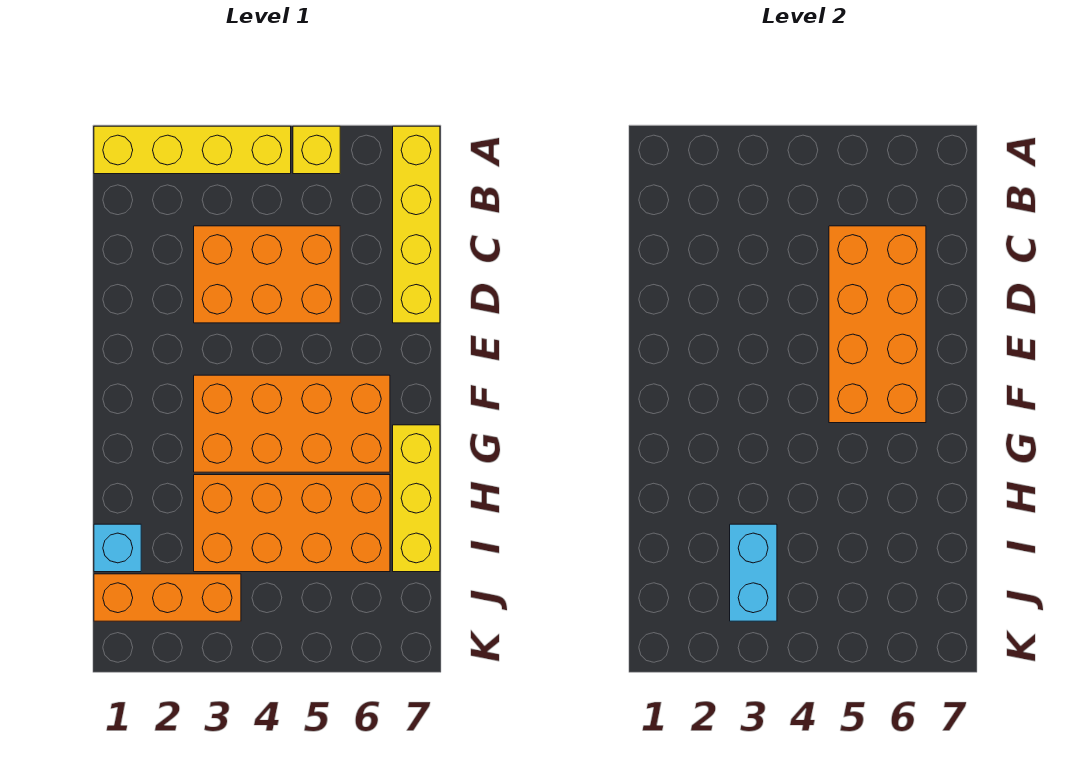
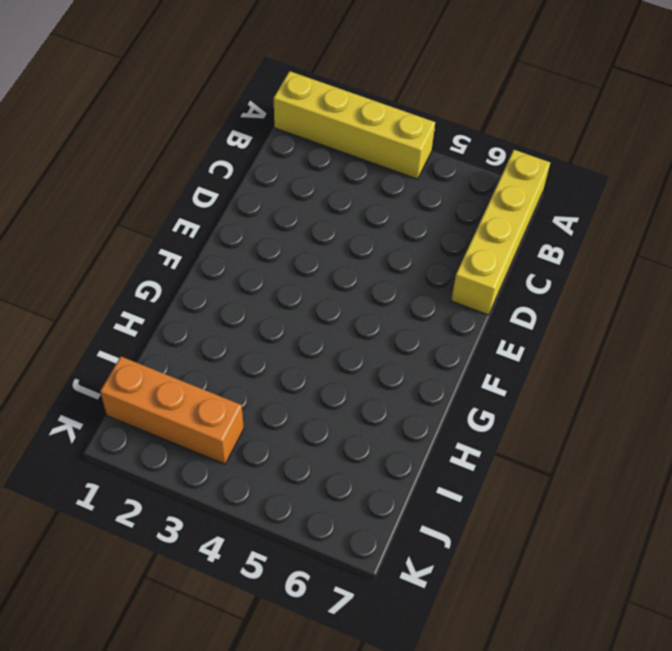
none -> yellow 1x1 brick [293,126,340,174]
none -> orange 2x3 brick [194,226,340,323]

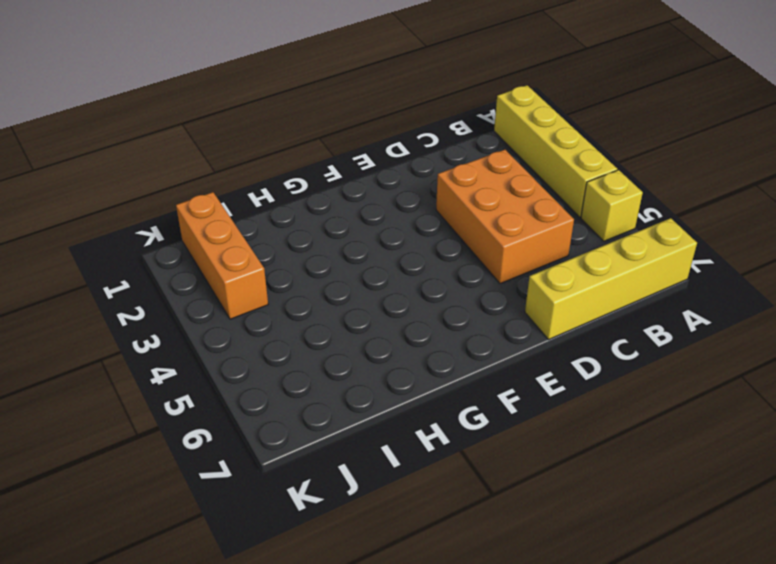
none -> orange 2x4 brick [194,375,390,472]
none -> yellow 1x3 brick [393,425,440,572]

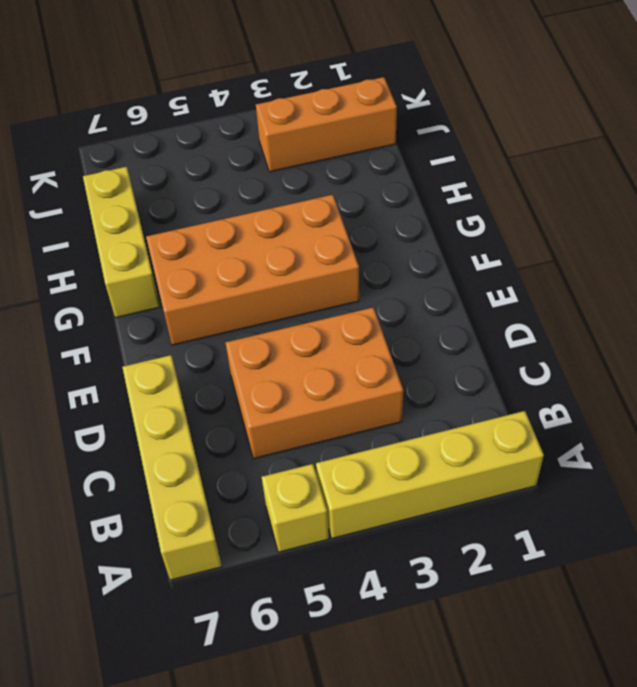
none -> orange 2x4 brick [194,475,390,572]
none -> cyan 1x1 brick [94,524,141,572]

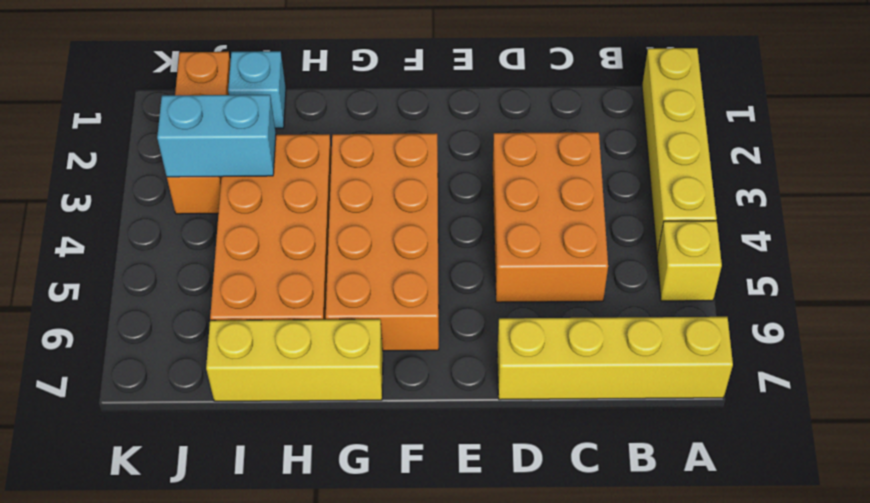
none -> orange 2x4 brick [829,226,926,423]

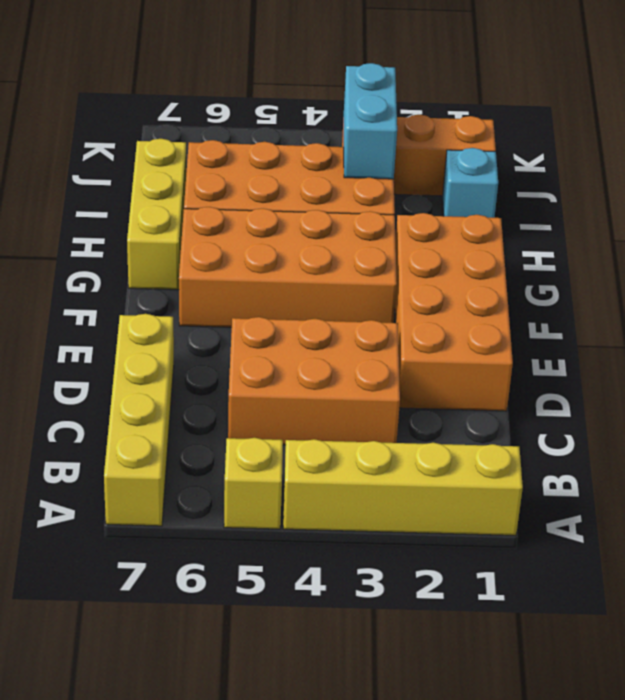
orange 2x4 brick [395,213,513,411] -> orange 2x4 brick moved to [829,226,926,423]

